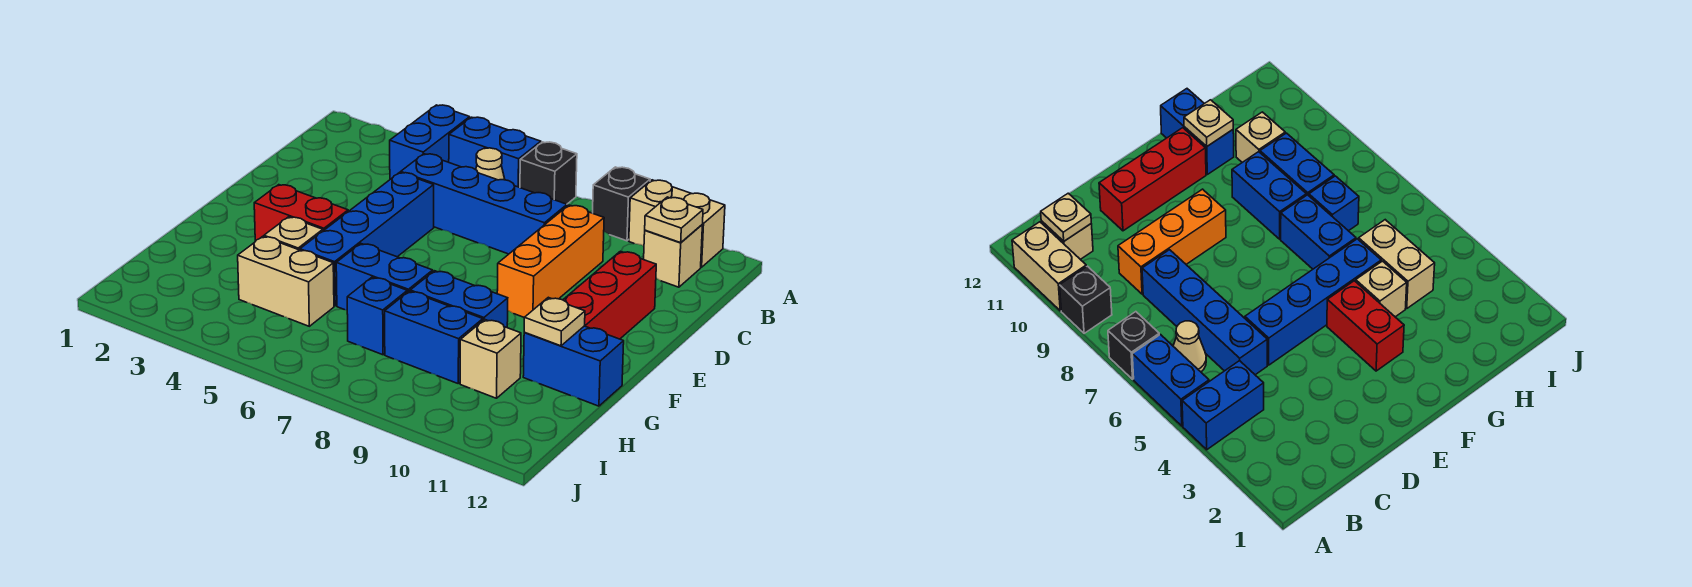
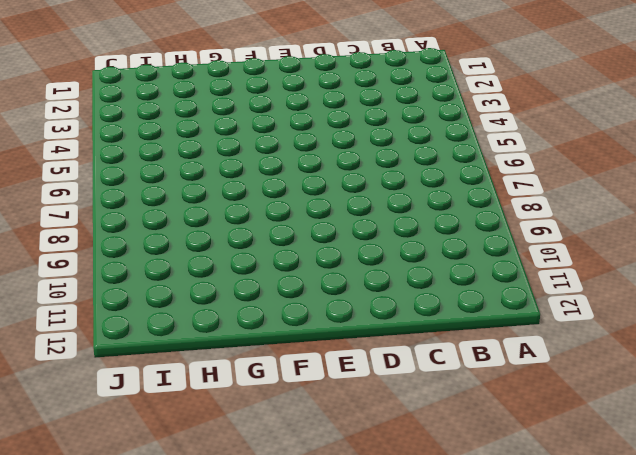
none -> blue 1x2 brick [390,105,470,179]
none -> blue 1x2 brick [449,117,541,188]
none -> black 1x1 brick [520,142,577,204]

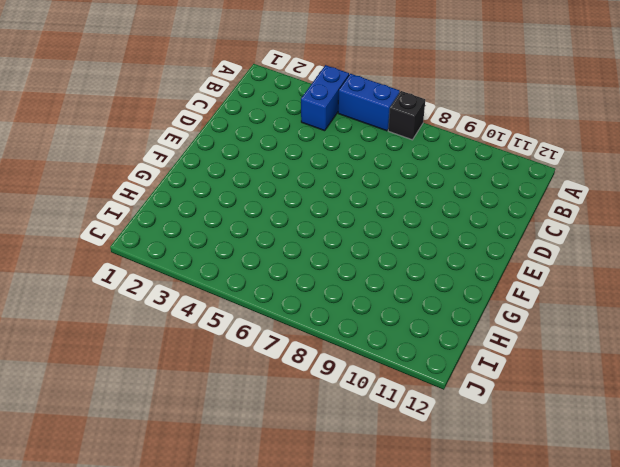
none -> black 1x1 brick [593,167,650,241]
none -> tan 1x2 brick [629,180,725,267]
none -> tan 1x1 cone [476,148,505,180]

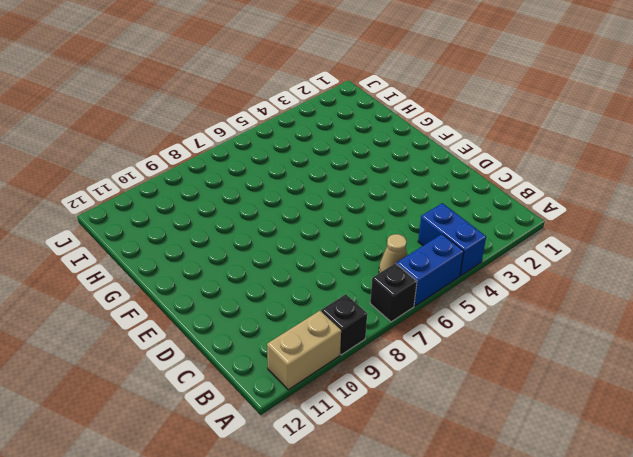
none -> tan 1x1 brick [644,225,702,287]
none -> blue 1x4 brick [401,154,567,254]
none -> orange 1x3 brick [497,205,604,317]

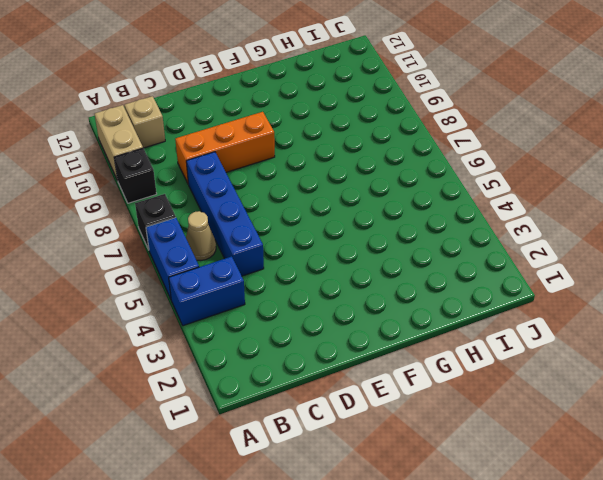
none -> blue 1x4 brick [300,172,434,306]
none -> red 1x3 brick [563,251,656,339]
none -> red 1x2 brick [254,185,348,241]

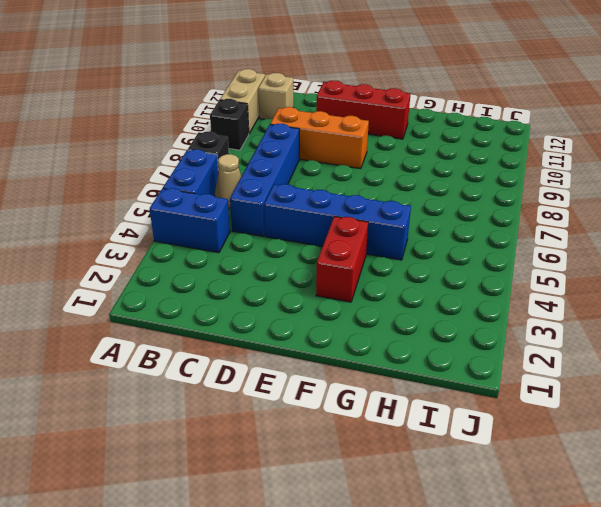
none -> tan 1x1 brick [264,217,323,250]
none -> blue 1x2 brick [336,244,433,310]
none -> blue 1x2 brick [410,271,508,327]

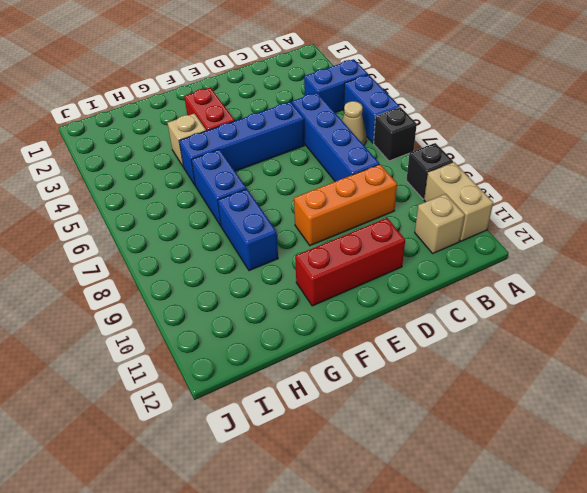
none -> blue 1x2 brick [523,326,624,406]
none -> tan 1x2 brick [238,236,334,326]
none -> blue 1x1 brick [347,277,407,355]

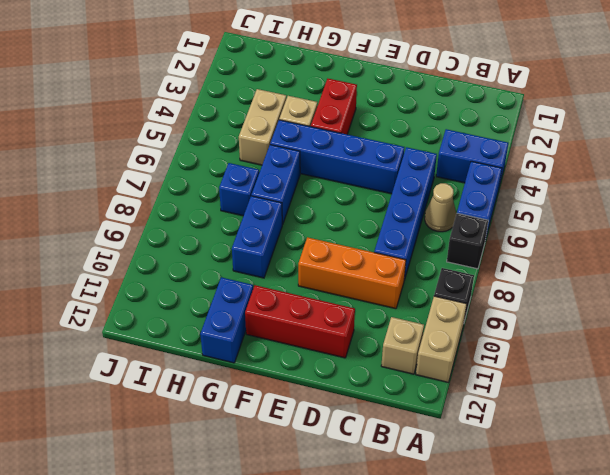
none -> blue 1x2 brick [385,291,483,383]
none -> tan 1x1 brick [460,319,521,398]
none -> tan 1x1 plate [645,197,703,243]

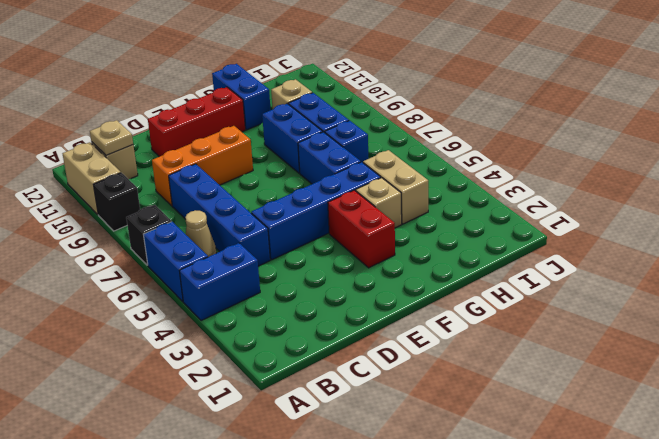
none -> tan 1x1 plate [524,297,585,346]

